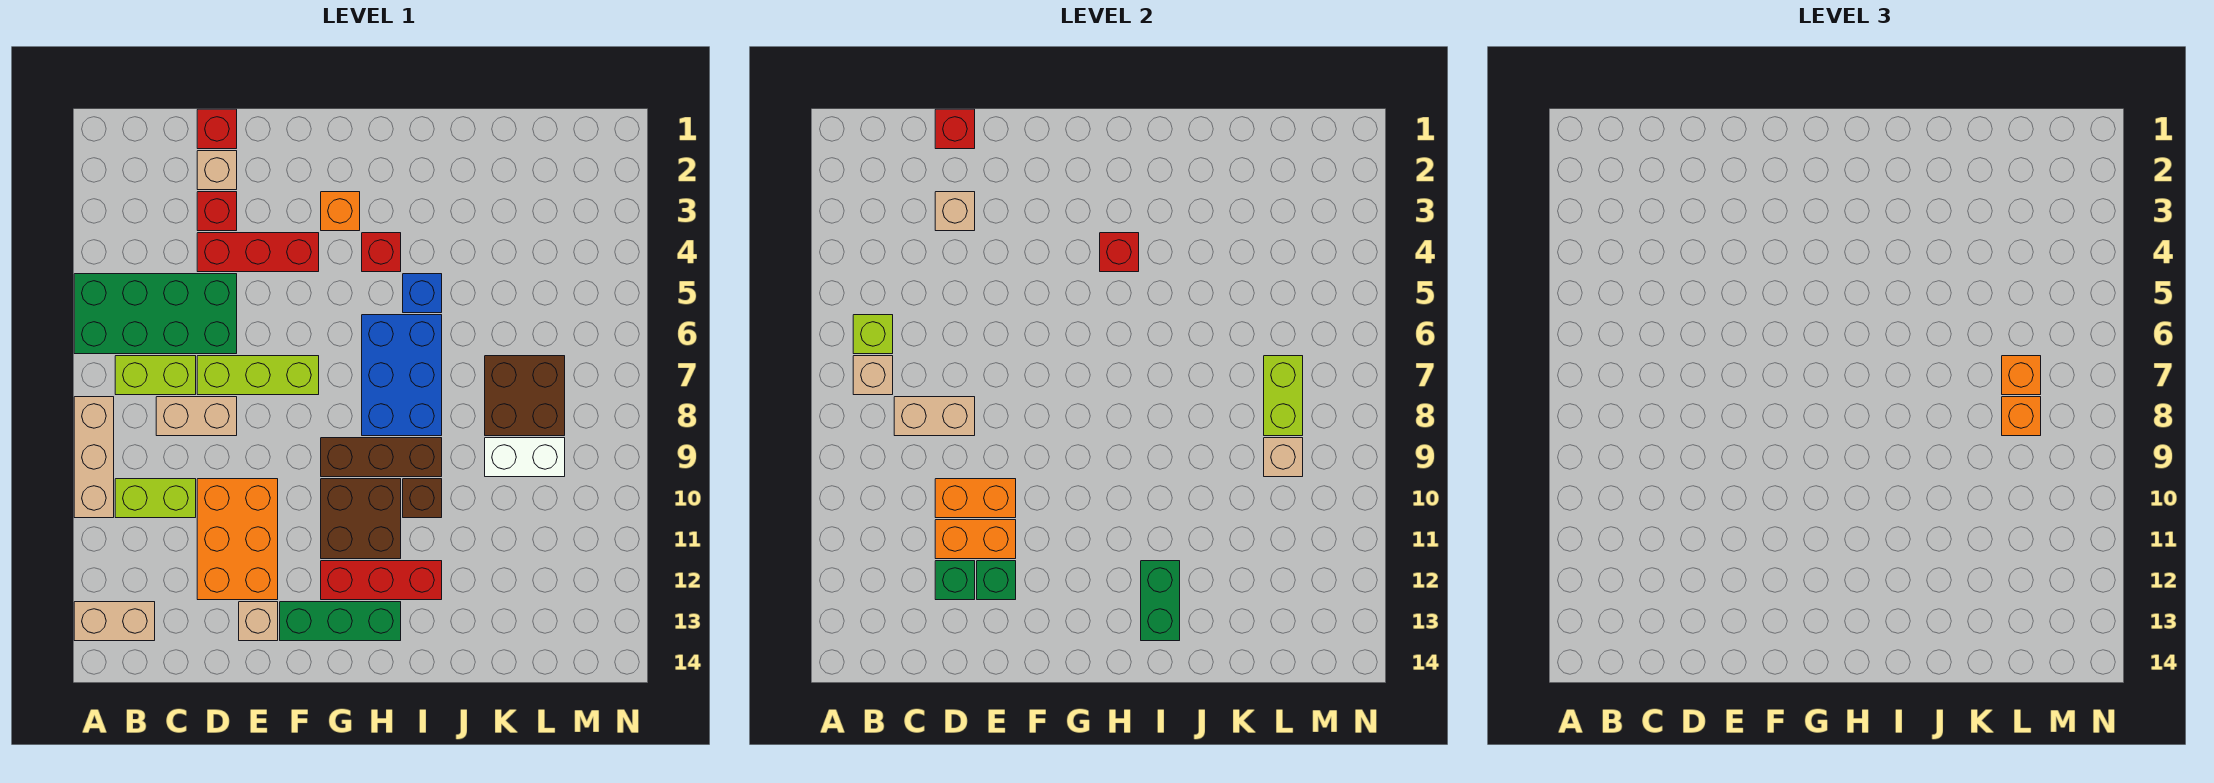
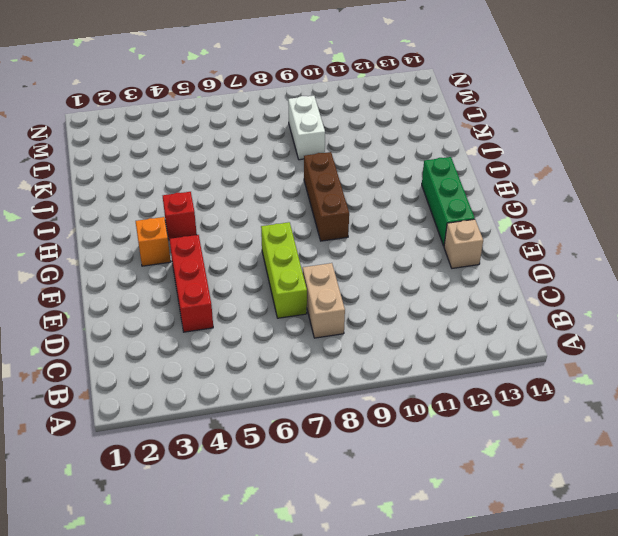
none -> green 2x4 brick [74,274,237,354]
none -> tan 1x3 brick [74,397,114,518]
none -> tan 1x2 brick [74,602,155,641]
none -> lime 1x2 brick [115,356,196,395]

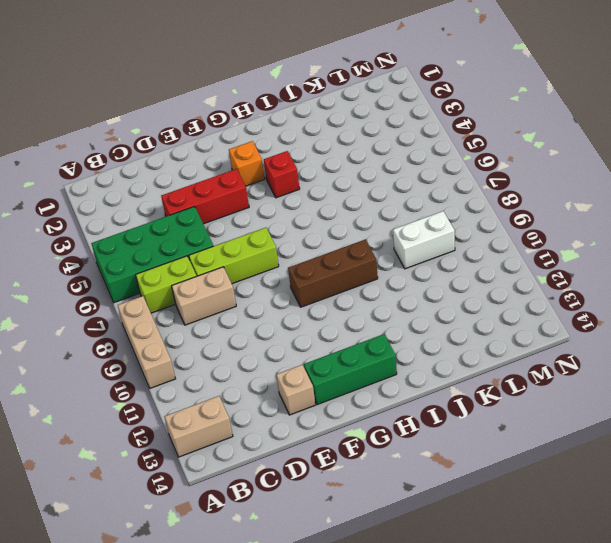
none -> lime 1x2 brick [115,479,196,518]
none -> red 1x1 brick [197,109,237,149]
none -> tan 1x1 brick [197,151,237,190]
none -> red 1x1 brick [197,192,237,231]

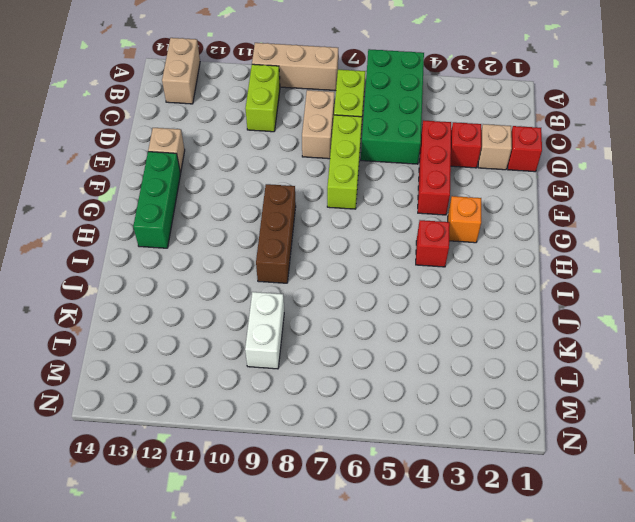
none -> orange 2x3 brick [197,479,278,600]
none -> brown 2x2 brick [321,479,401,559]
none -> red 1x3 brick [321,561,442,600]
none -> blue 2x3 brick [362,315,442,436]

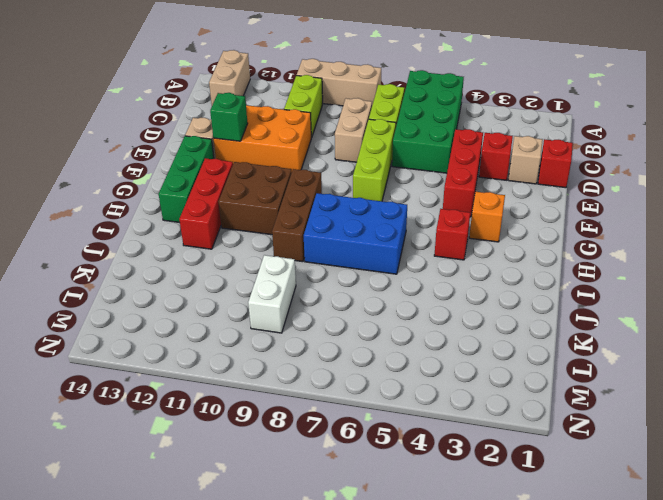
none -> blue 1x1 brick [403,274,442,313]
none -> brown 1x1 brick [403,479,442,518]
none -> brown 2x2 brick [485,356,565,436]
none -> lime 1x1 brick [853,315,893,354]

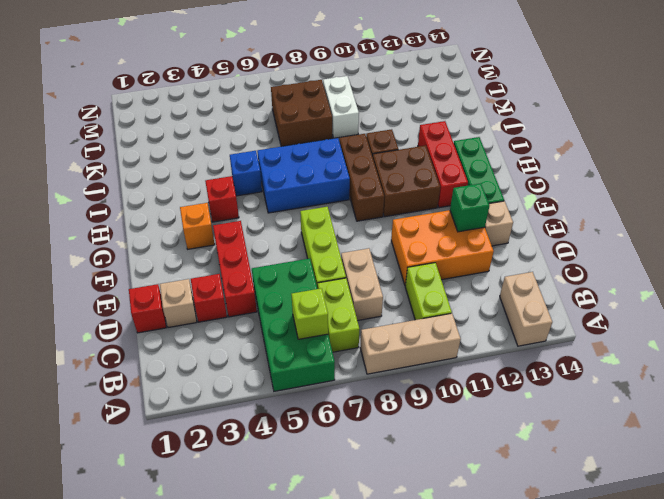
none -> tan 1x1 brick [853,356,893,395]
none -> tan 1x2 brick [894,397,975,436]
none -> red 1x1 brick [935,109,975,149]
none -> tan 1x1 brick [935,192,975,231]

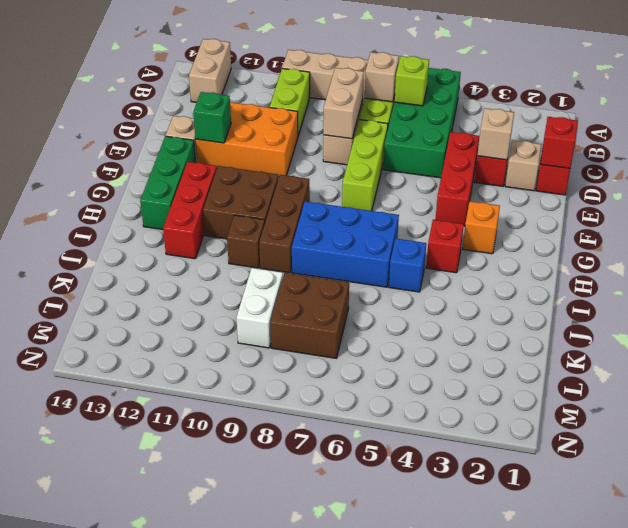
none -> orange 1x2 brick [935,479,1016,518]
none -> orange 1x2 brick [935,520,1016,559]
none -> green 1x1 brick [935,561,975,600]
none -> red 1x1 brick [1100,233,1139,272]

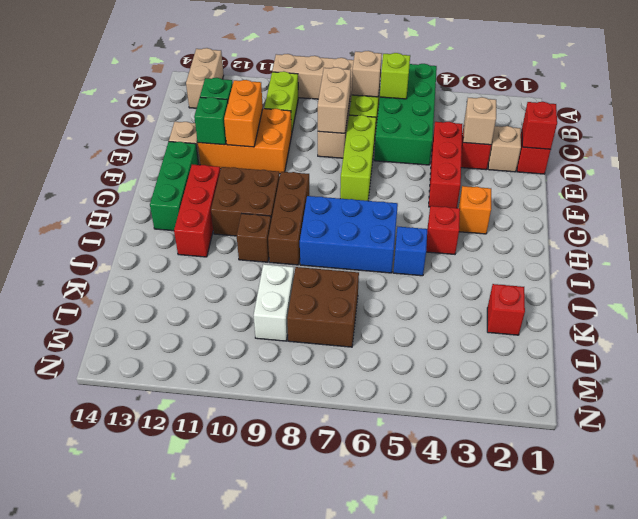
red 1x1 brick [487,284,525,335] -> red 1x1 brick moved to [1100,233,1139,272]
none -> orange 1x2 brick [935,479,1016,518]
none -> green 1x2 brick [1141,561,1180,641]
none -> lime 1x2 brick [1264,356,1303,436]
none -> tan 1x1 brick [1264,438,1303,477]

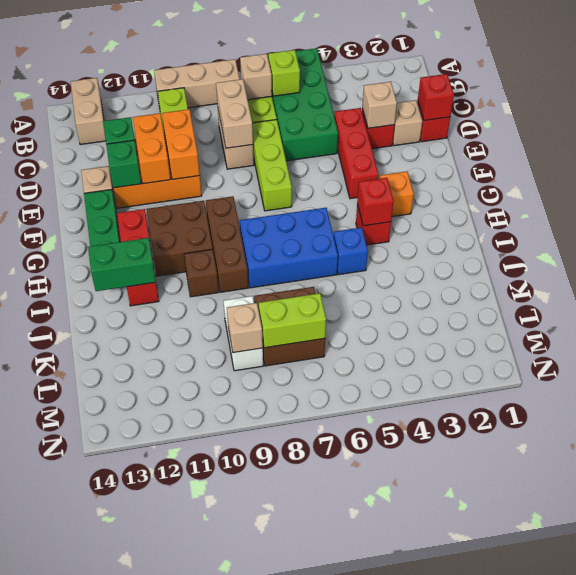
none -> orange 1x1 brick [2002,356,2041,395]
none -> orange 1x1 brick [2002,397,2041,436]

